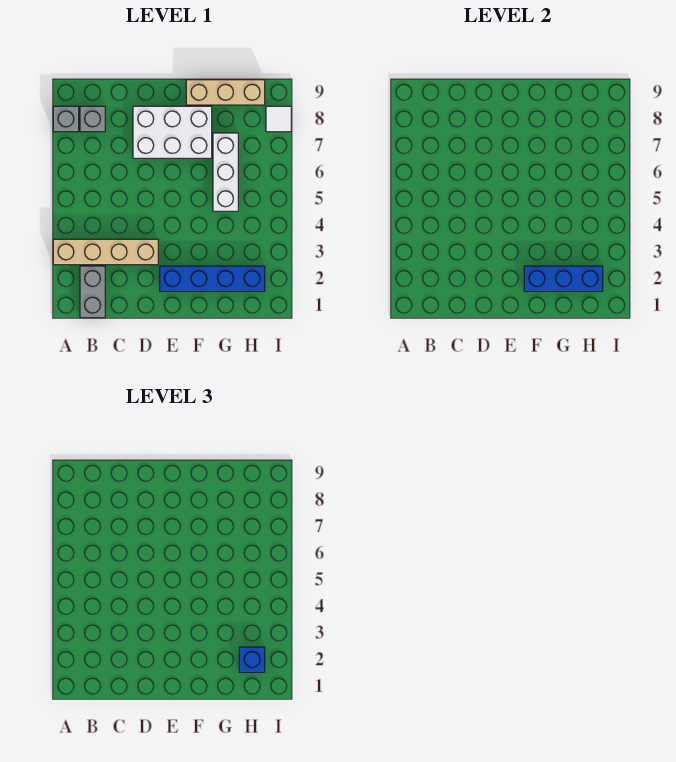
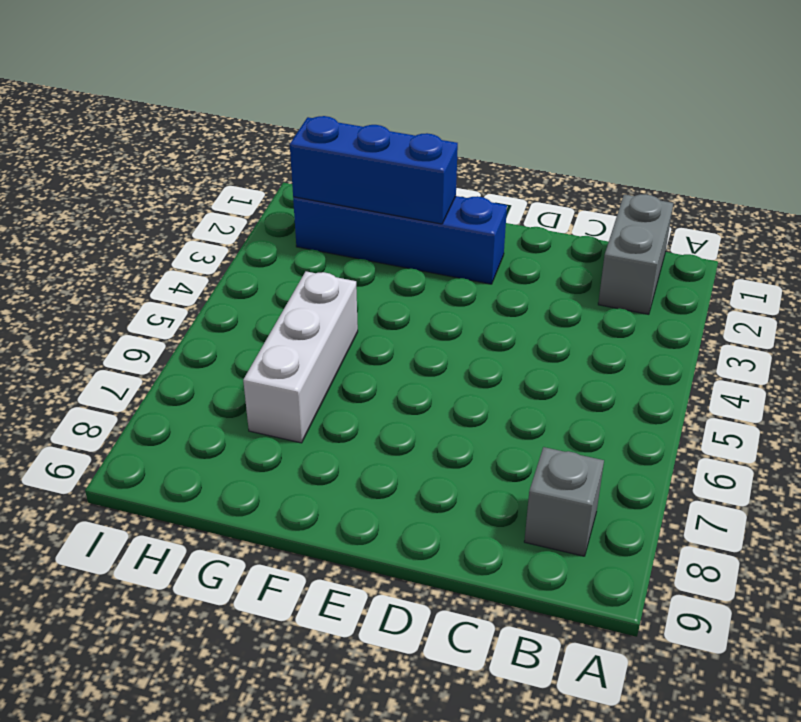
none -> tan 1x4 brick [53,239,158,265]
none -> grey 1x1 brick [53,106,79,132]

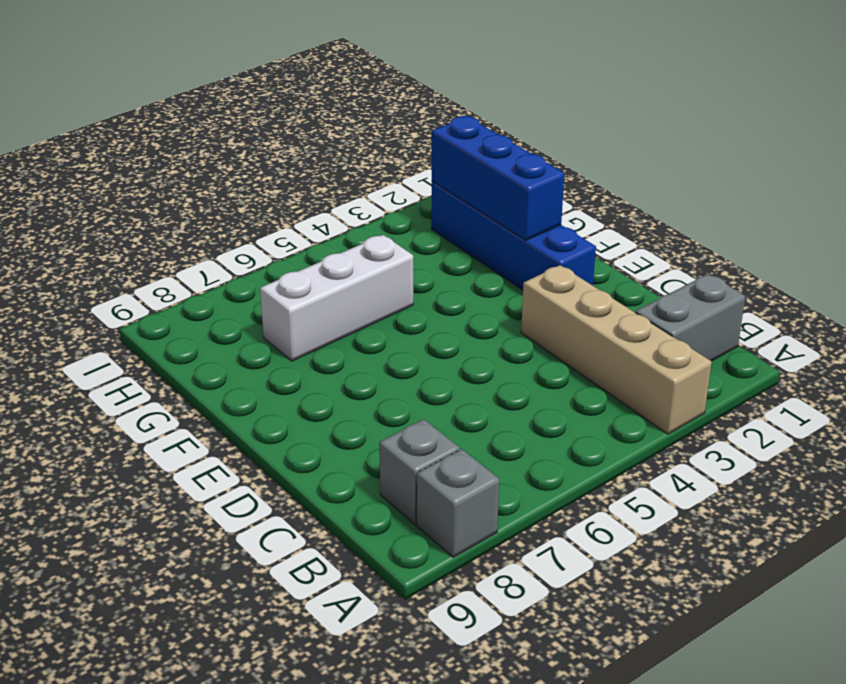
none -> white 2x3 brick [133,106,212,158]
none -> tan 1x3 brick [186,80,265,105]

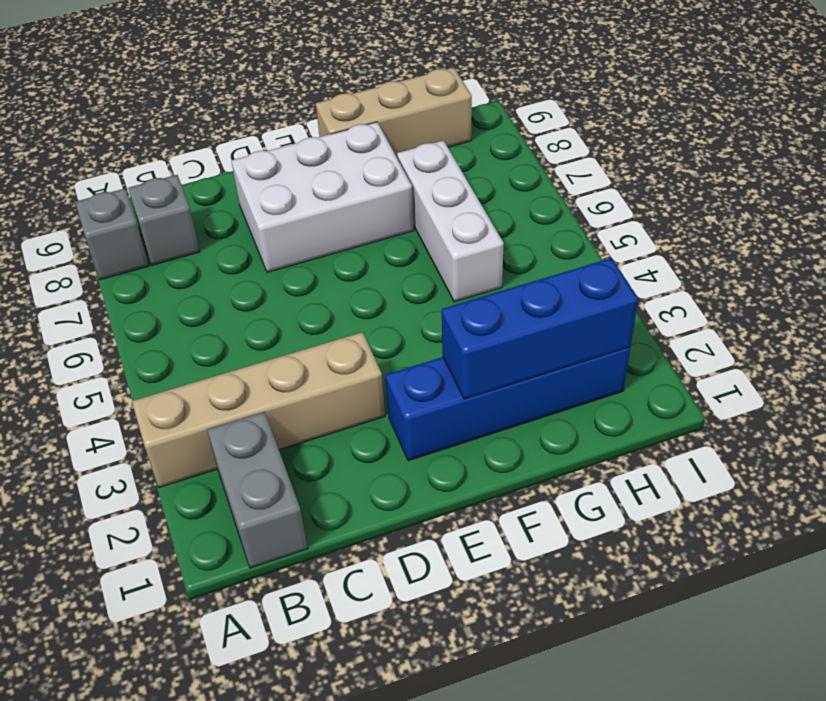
none -> white 1x1 tile [266,106,291,132]
none -> blue 1x1 brick [239,647,265,672]

